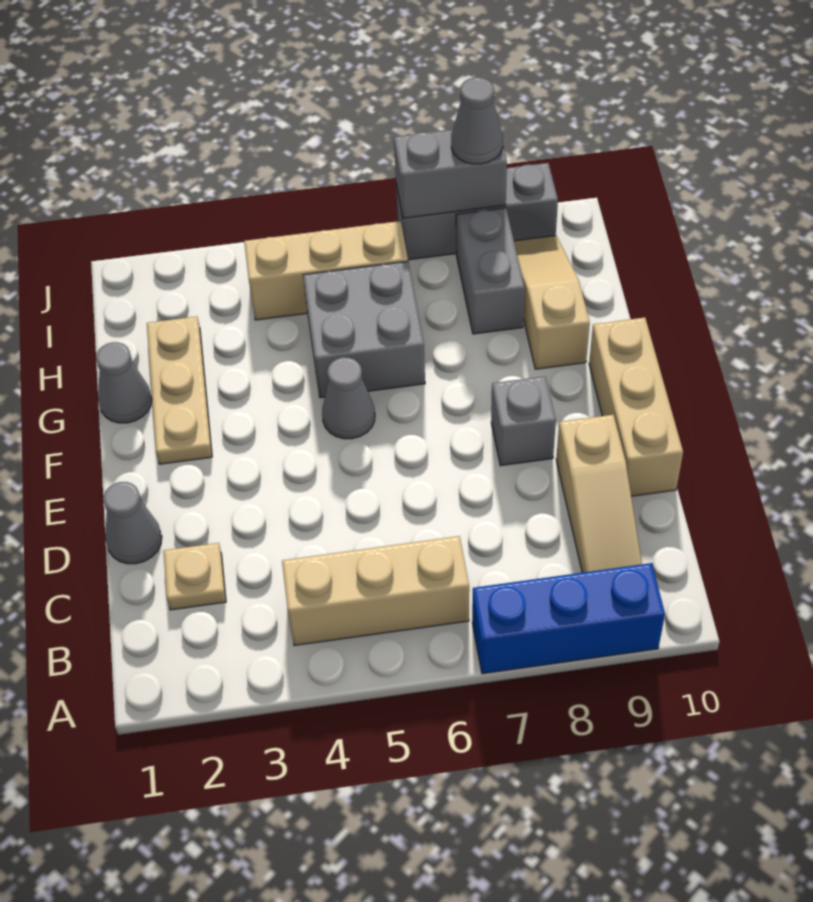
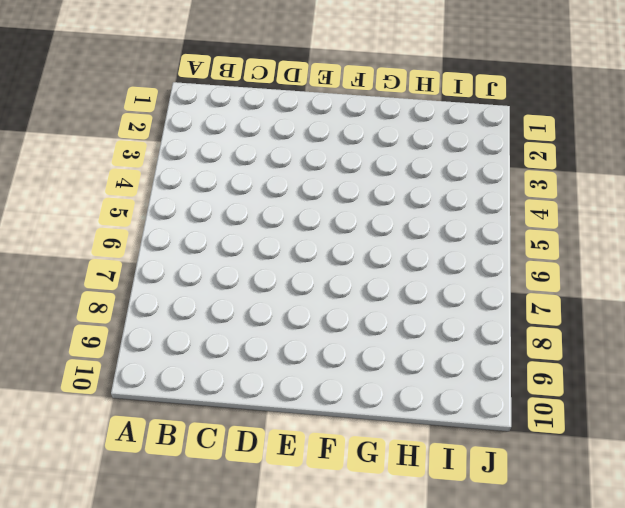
none -> blue 1x3 brick [472,563,665,674]
none -> tan 1x3 brick [282,536,469,645]
none -> tan 1x3 slope [556,415,642,573]

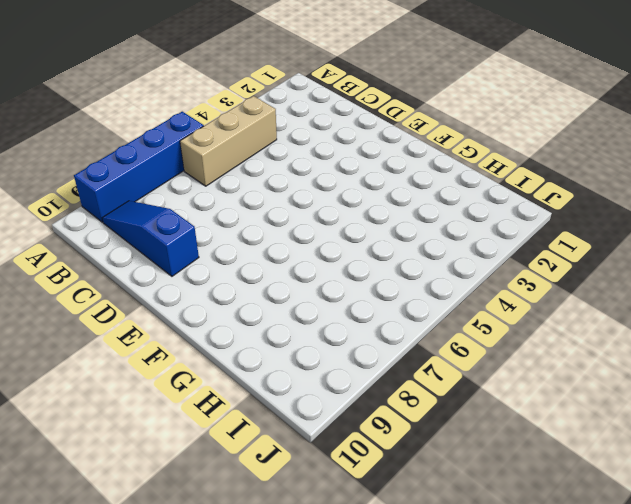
blue 1x4 brick [74,112,204,222] -> blue 1x3 brick [472,563,665,674]
blue 1x3 slope [102,201,199,276] -> tan 1x3 slope [556,415,642,573]
none -> tan 1x1 plate [163,543,226,610]
none -> grey 1x1 cone [103,482,162,564]
none -> tan 1x3 brick [589,318,683,496]

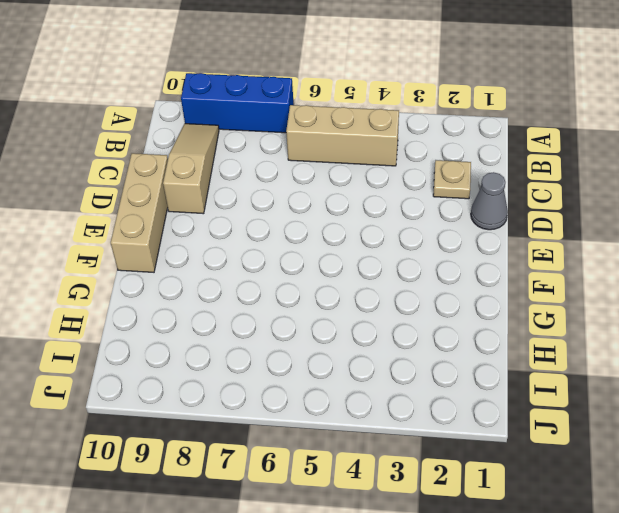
none -> grey 1x1 brick [491,376,556,466]
none -> tan 1x3 plate [147,316,212,464]
none -> grey 1x1 cone [322,357,375,439]

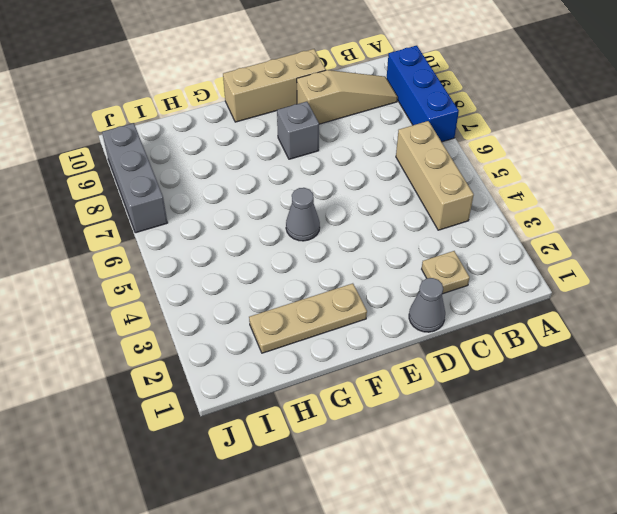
none -> grey 1x1 cone [96,342,152,423]
none -> grey 2x2 brick [303,261,425,398]
none -> tan 1x3 slope [514,235,590,369]

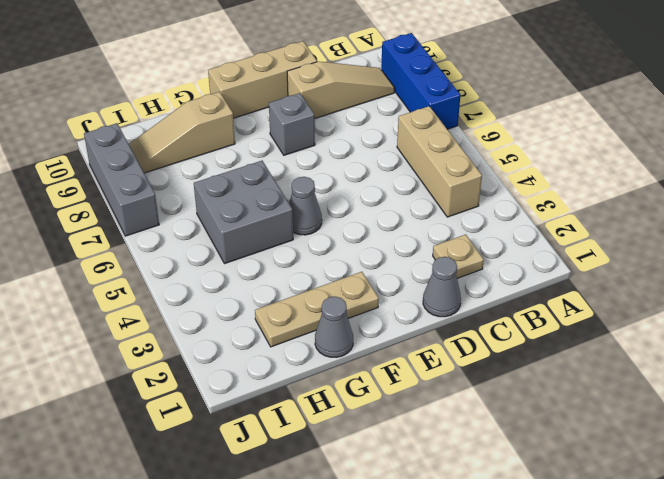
none -> grey 1x2 brick [456,208,525,334]
none -> tan 1x3 brick [244,221,408,320]
none -> grey 1x2 brick [394,130,507,218]

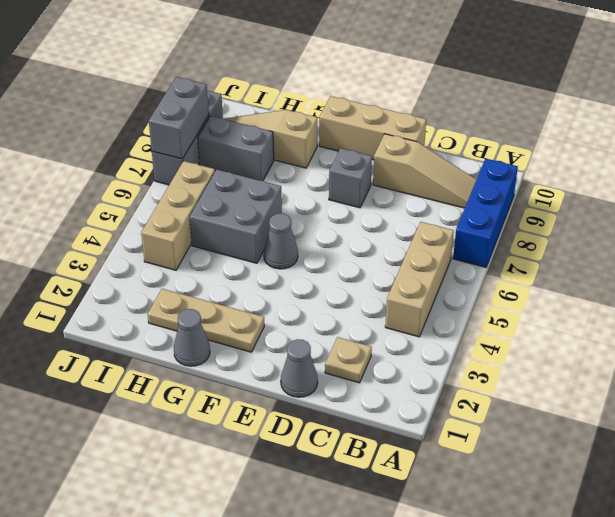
none -> grey 1x1 cone [451,77,503,164]

